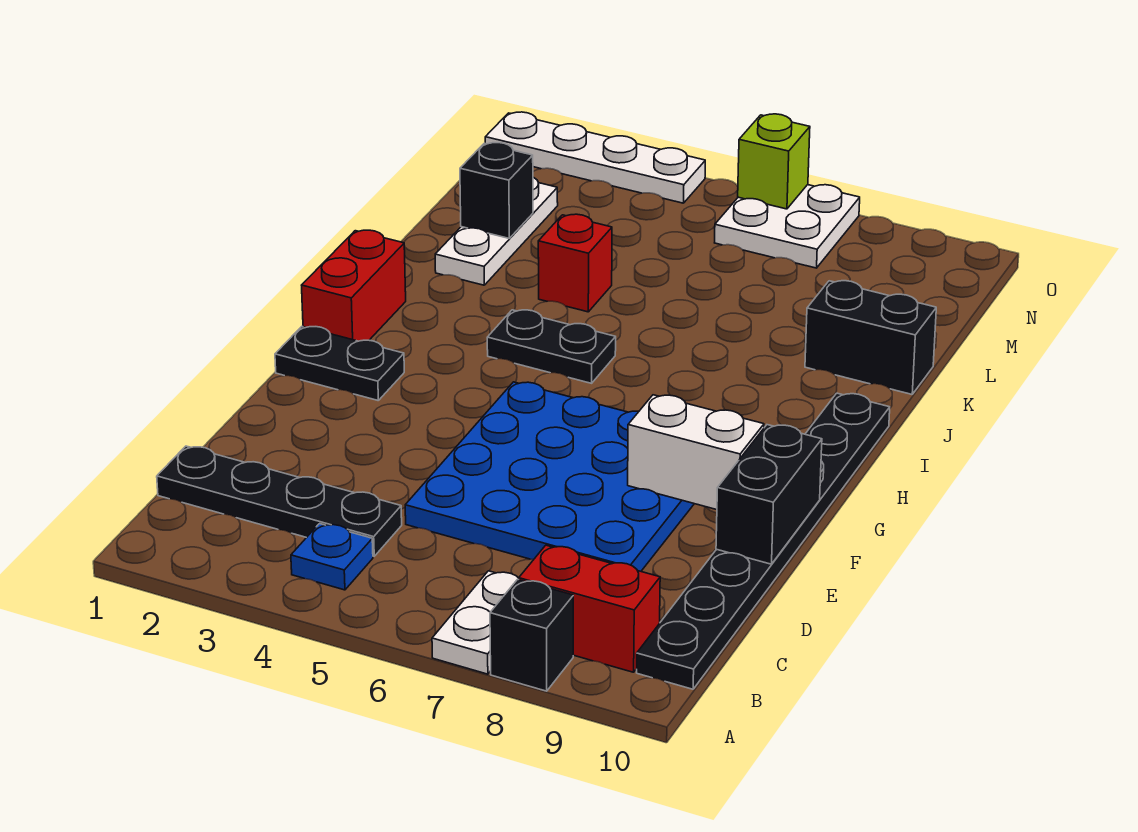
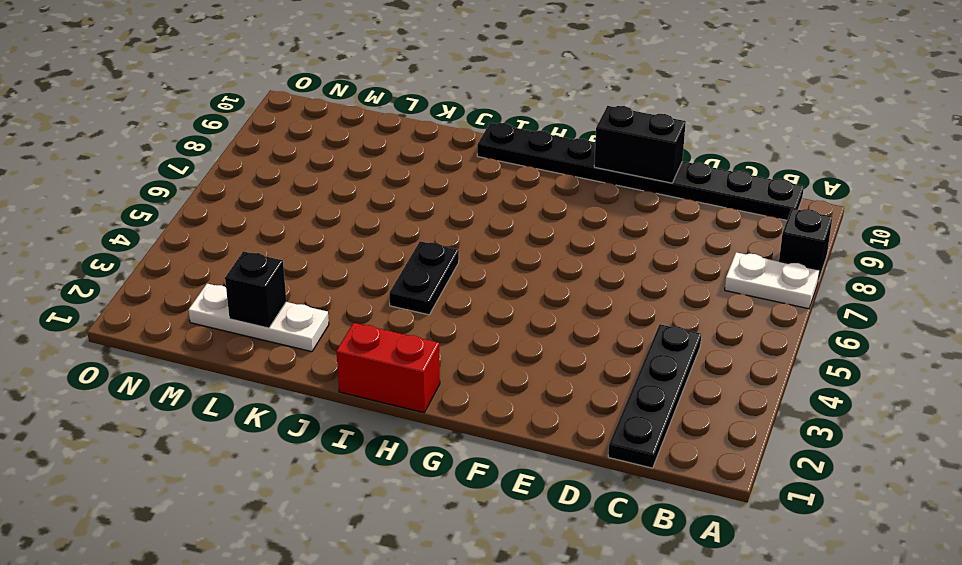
none -> blue 1x1 plate [291,524,373,590]
none -> red 1x2 brick [519,545,660,672]
none -> blue 4x4 plate [405,382,694,571]

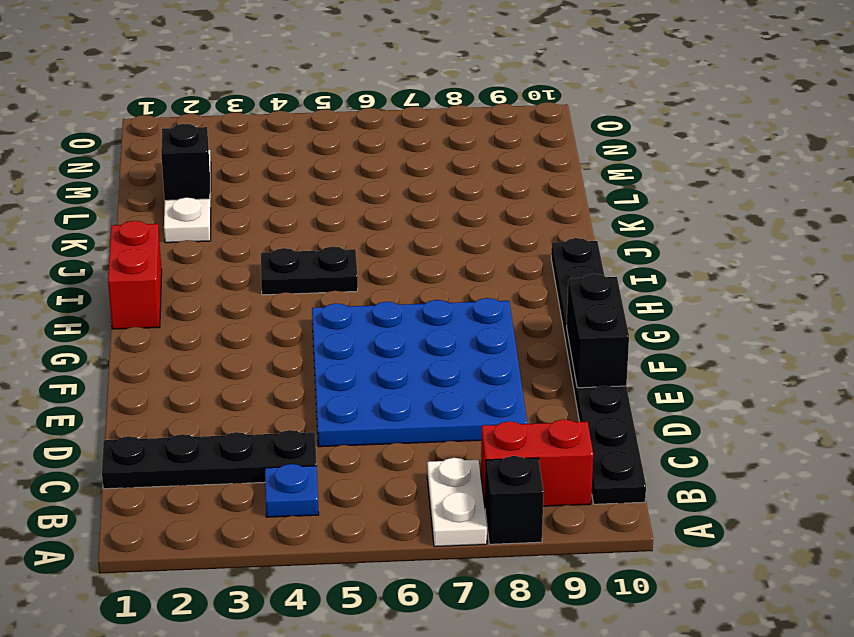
none -> black 1x2 plate [275,327,404,400]
none -> red 1x1 brick [538,214,612,312]
none -> black 1x2 brick [805,281,936,394]

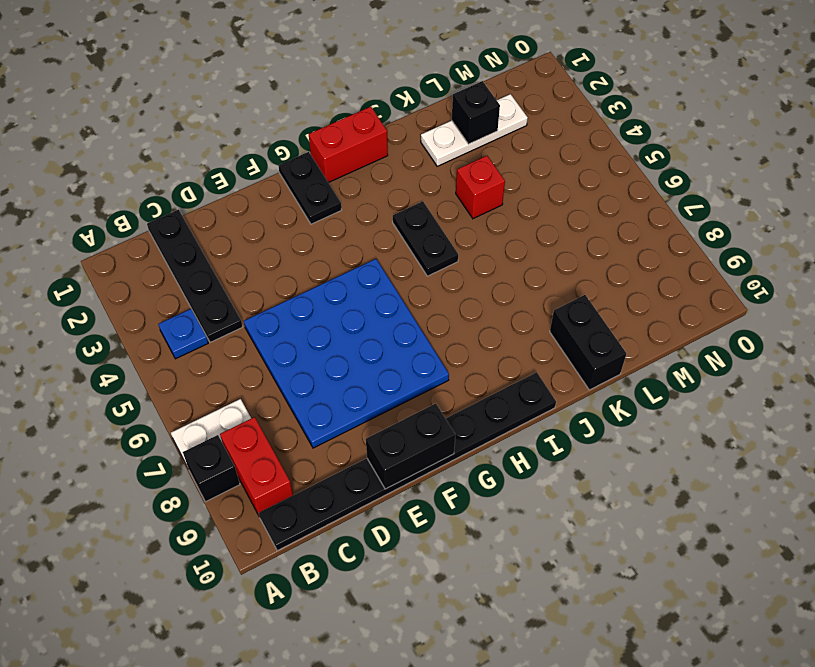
none -> white 2x2 plate [715,185,860,268]
none -> white 1x4 plate [485,112,705,203]
none -> white 1x2 brick [628,395,764,510]

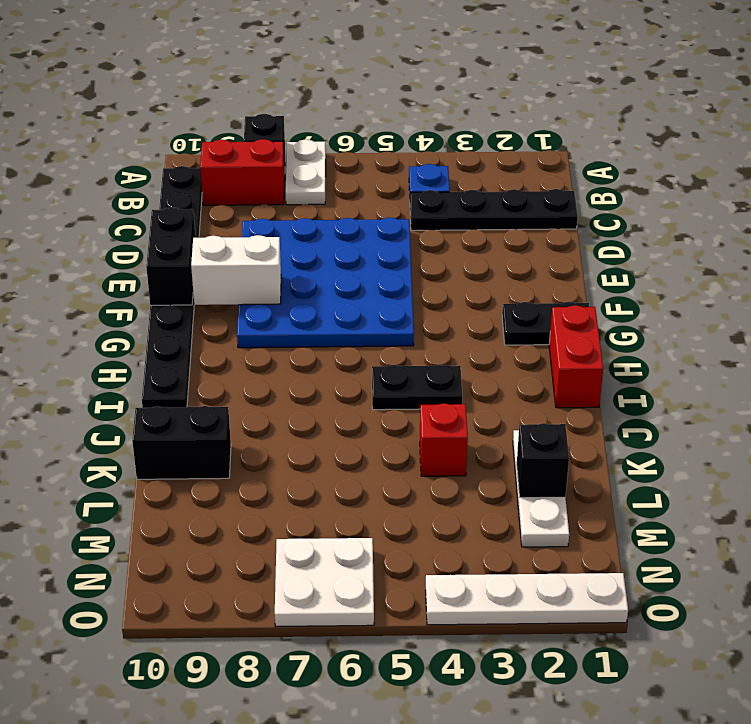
none -> lime 1x1 brick [738,114,810,209]

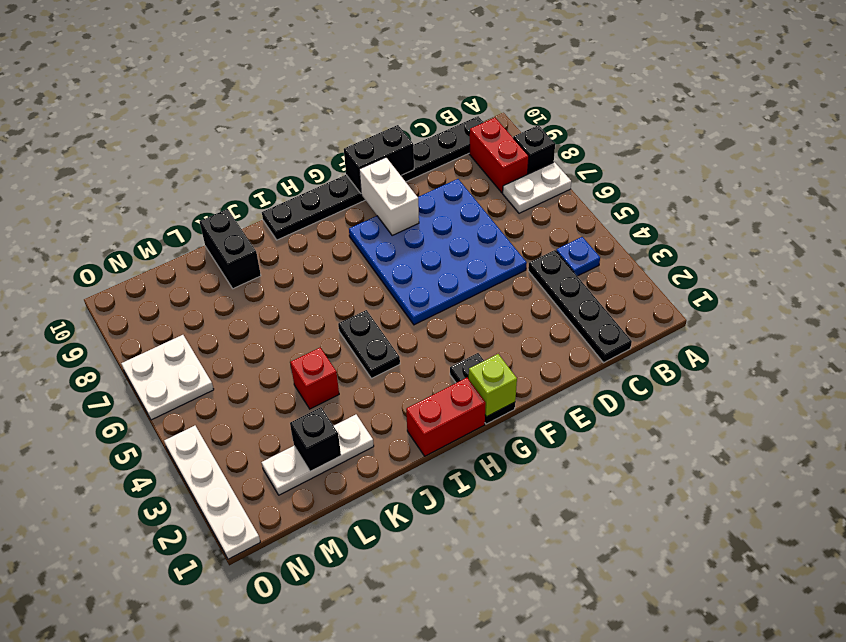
lime 1x1 brick [469,354,517,417] -> lime 1x1 brick moved to [738,114,810,209]

